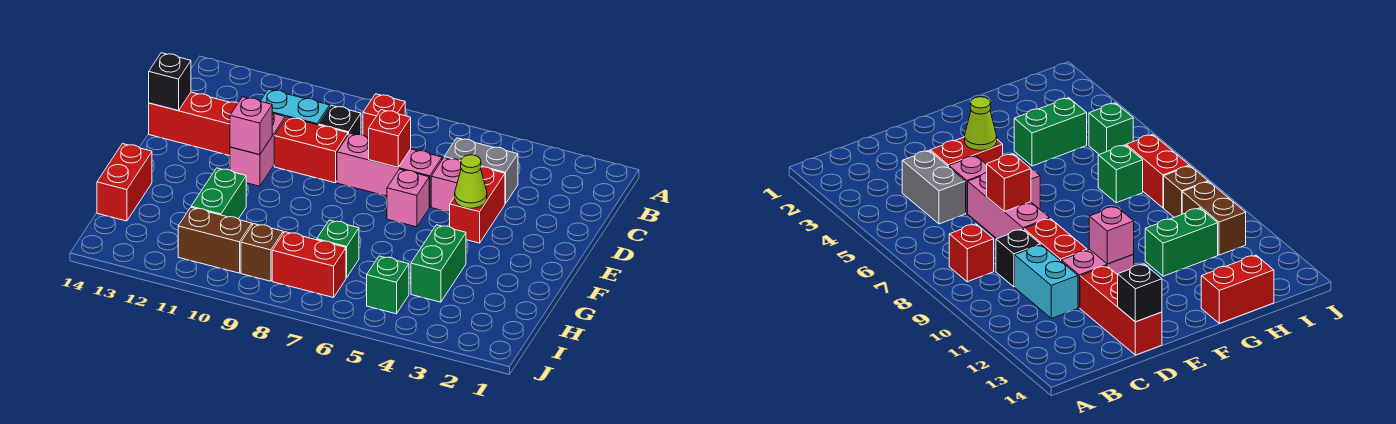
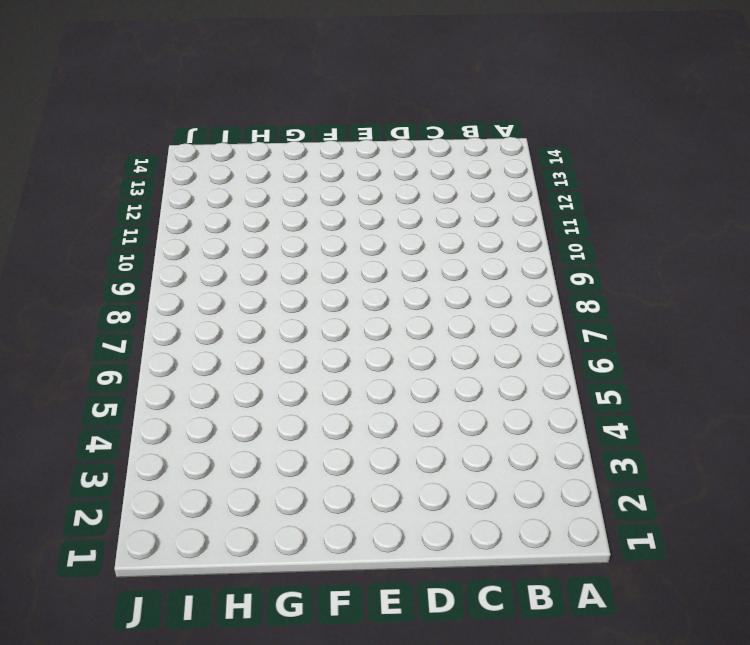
none -> red 1x1 brick [363,94,405,138]
none -> grey 1x2 brick [444,138,518,204]
none -> black 1x1 brick [319,105,361,135]

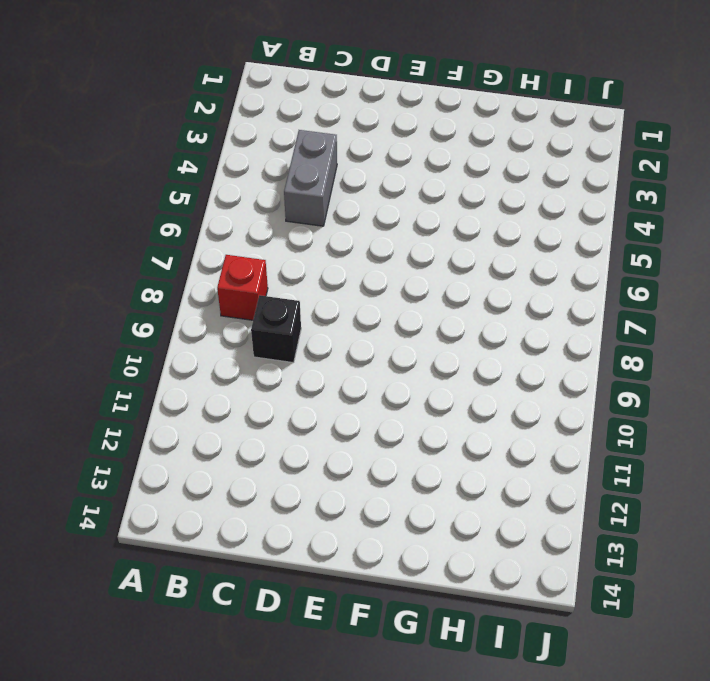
none -> cyan 1x2 brick [261,89,330,125]
none -> red 1x2 brick [450,167,505,243]
none -> pink 1x1 brick [431,158,461,212]

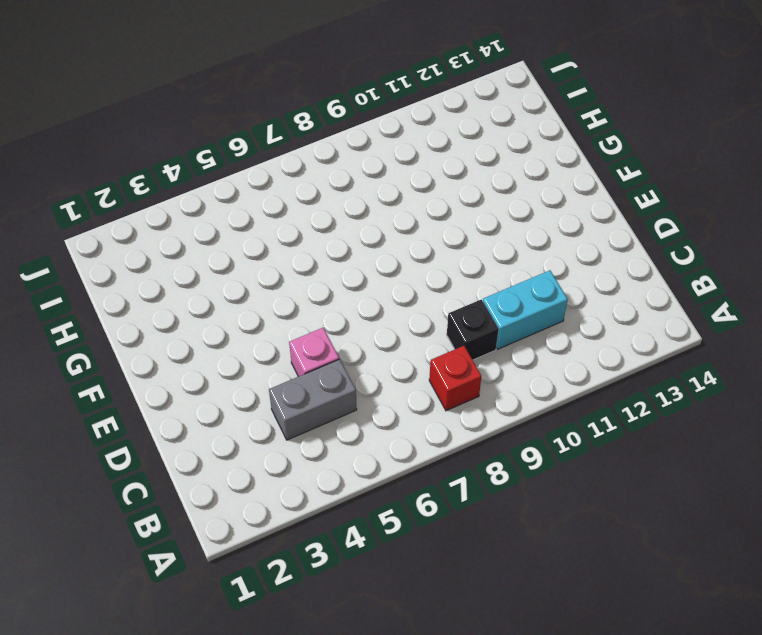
none -> red 1x2 brick [450,167,505,243]
none -> pink 1x3 brick [337,133,442,207]
none -> red 1x2 brick [274,117,348,183]

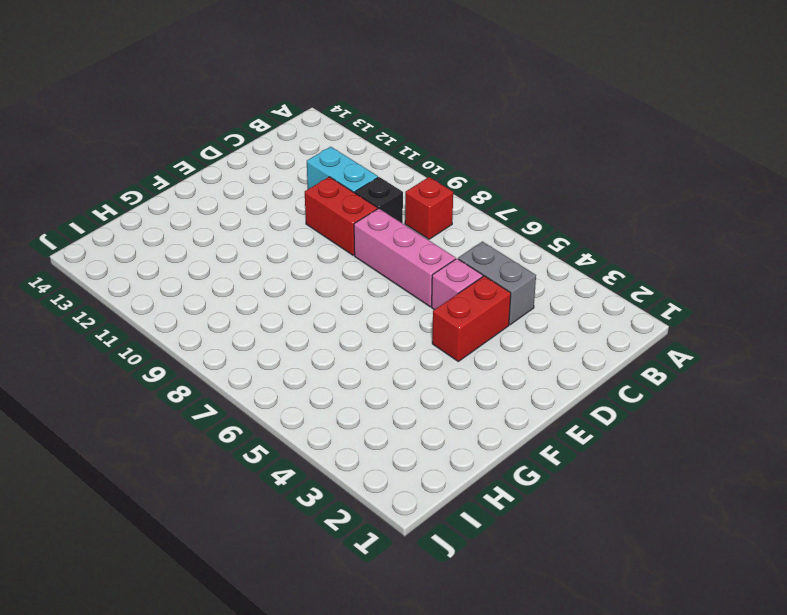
none -> pink 1x2 brick [230,113,285,186]
none -> red 1x3 brick [149,92,238,155]
none -> pink 1x1 brick [387,169,429,227]

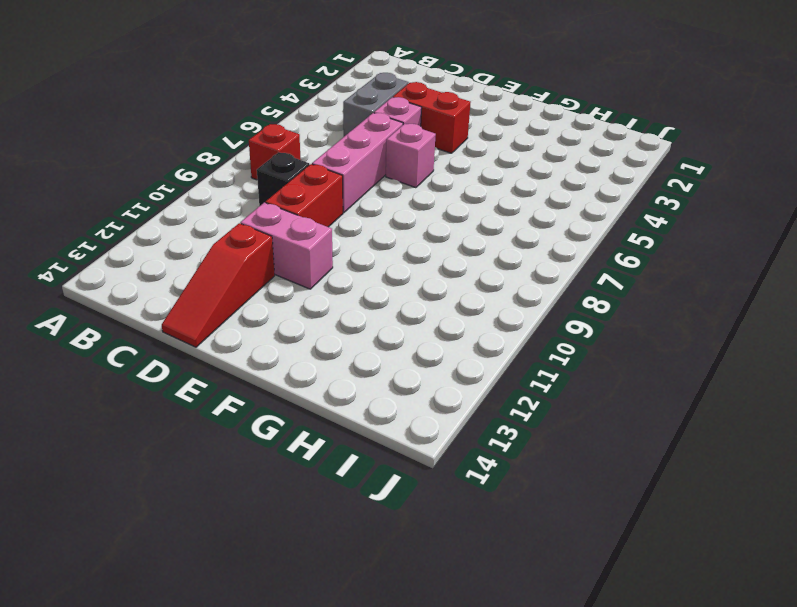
red 1x3 slope [162,223,275,347] -> red 1x3 brick [149,92,238,155]
none -> cyan 1x2 brick [261,89,330,125]
none -> green 1x2 brick [411,225,466,302]
none -> green 1x2 brick [191,168,246,219]

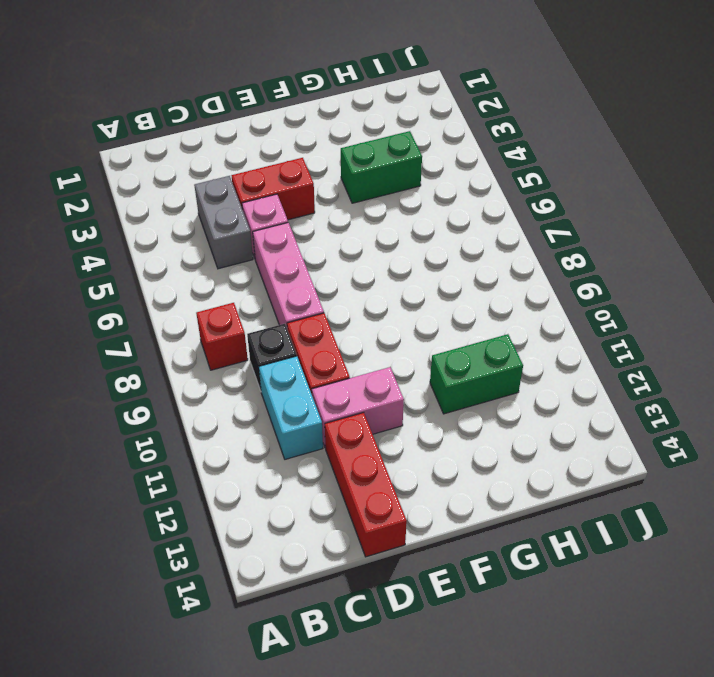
none -> pink 1x1 brick [387,169,429,227]
none -> red 1x2 brick [97,144,152,221]
none -> green 1x1 brick [317,220,359,278]

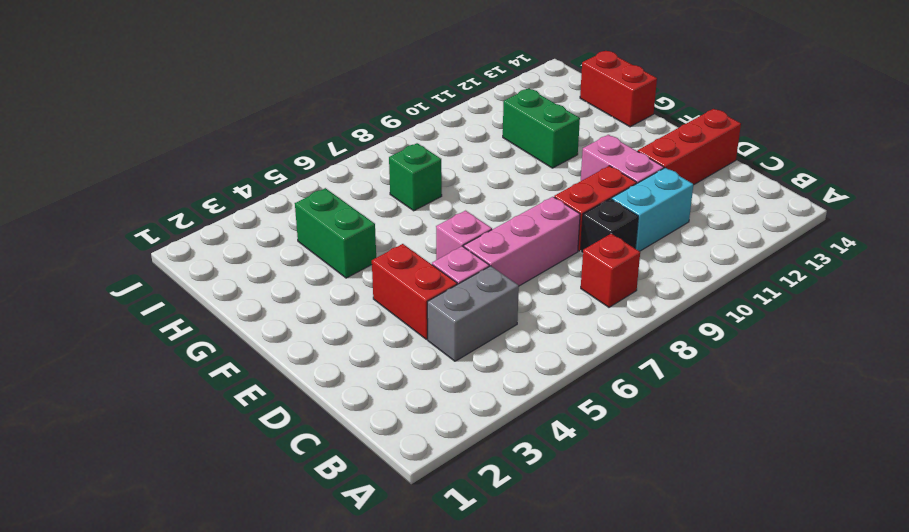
none -> green 1x1 brick [367,256,409,314]
none -> red 1x2 brick [272,232,346,298]
none -> brown 1x1 brick [241,224,283,281]

